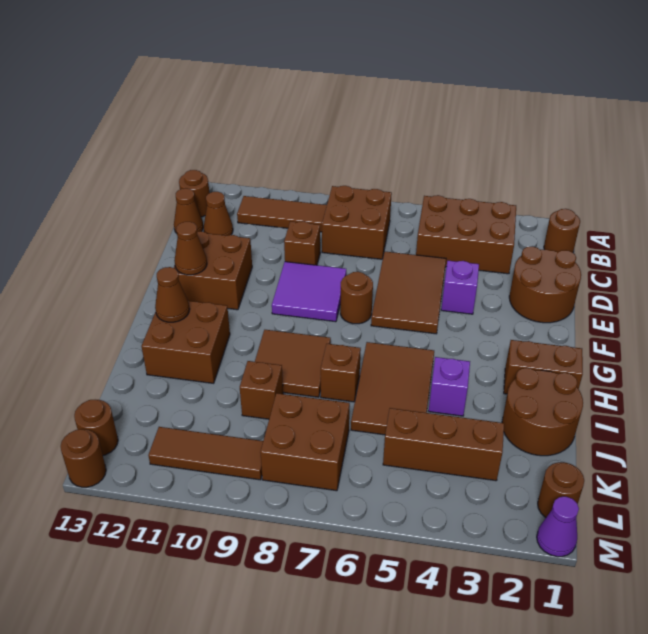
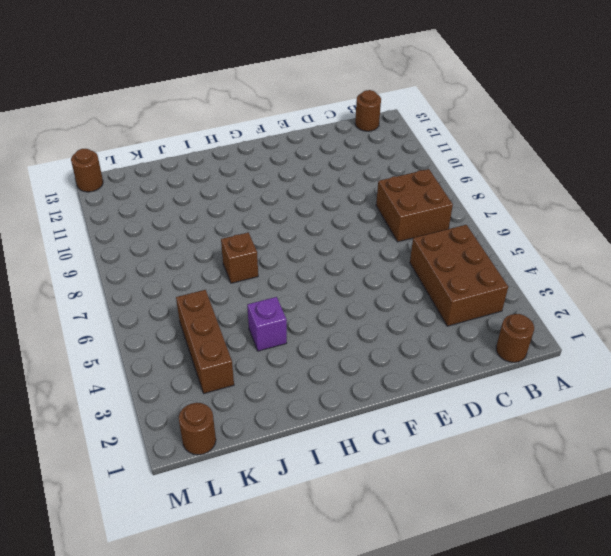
none -> brown 1x3 tile [237,196,327,232]
none -> brown 1x1 cone [203,192,233,236]
none -> brown 1x1 cone [174,188,203,233]
none -> brown 2x2 round brick [509,246,581,323]

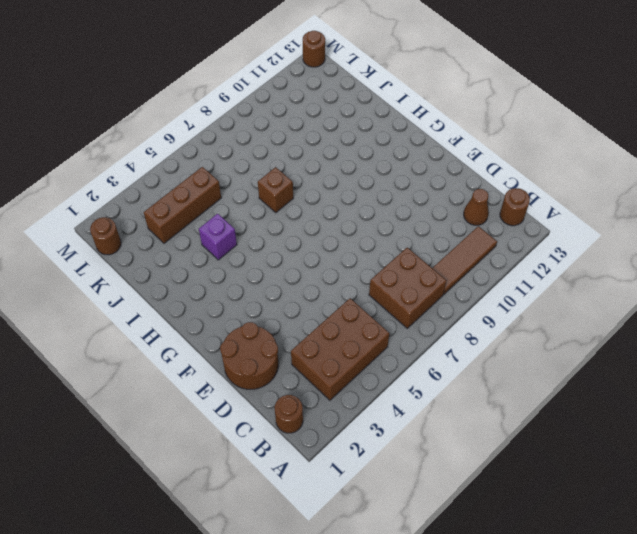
none -> brown 1x1 cone [174,188,203,233]
none -> brown 2x3 tile [371,251,446,334]
none -> brown 1x1 brick [284,221,320,265]
none -> purple 1x1 brick [441,261,479,314]

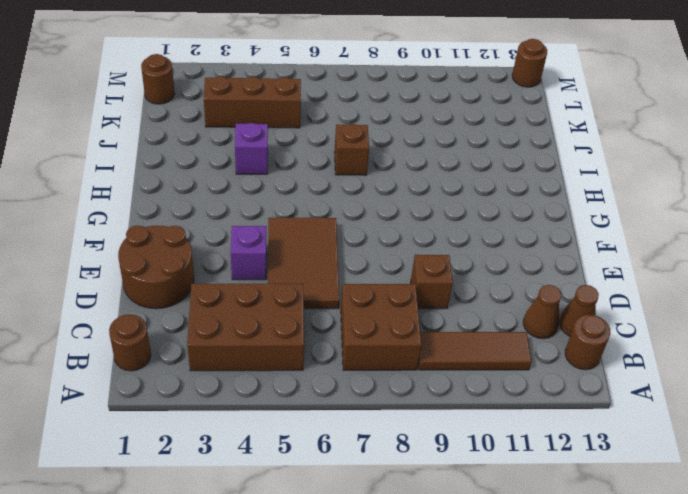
none -> purple 2x2 tile [272,262,346,322]
none -> brown 2x2 brick [174,231,252,310]
none -> brown 1x1 round brick [340,272,373,324]
none -> brown 1x2 brick [504,340,583,394]

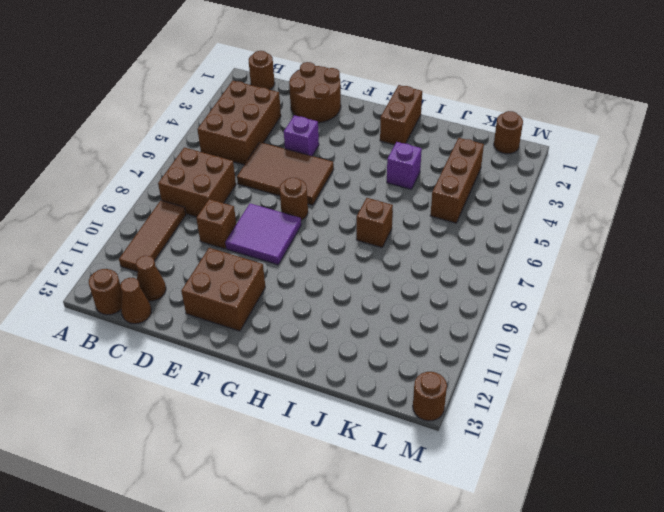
none -> brown 2x3 tile [351,342,434,435]
none -> brown 2x2 tile [255,330,331,397]
none -> brown 2x2 brick [141,301,230,383]
none -> brown 2x2 round brick [502,368,583,456]

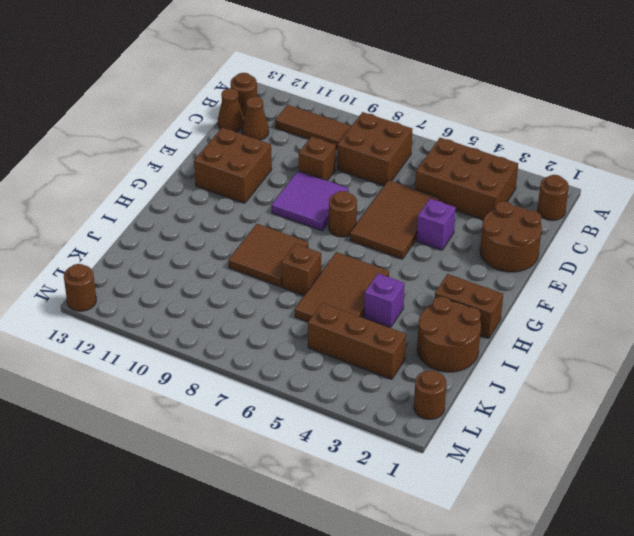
none -> brown 2x2 brick [141,301,230,383]
none -> brown 1x1 brick [240,361,283,419]
none -> brown 2x2 brick [260,393,350,491]
none -> brown 1x3 tile [148,427,263,480]

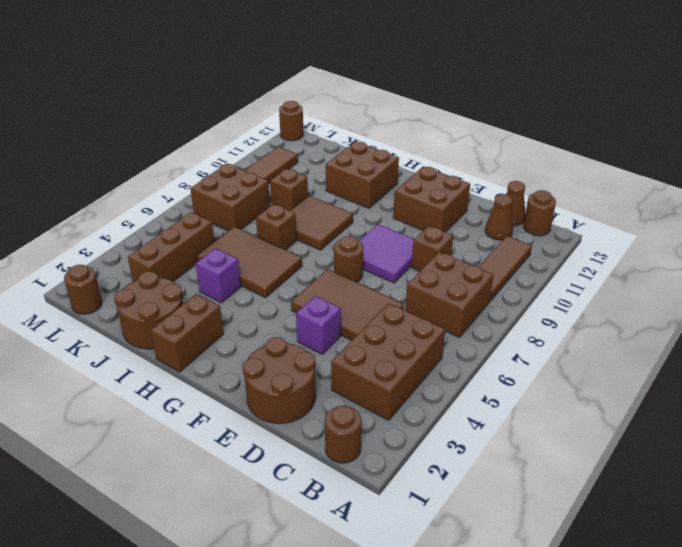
none -> brown 1x1 round brick [74,400,118,455]
none -> purple 1x1 cone [537,497,579,557]
none -> brown 1x1 cone [174,222,207,275]
none -> brown 1x1 cone [155,267,190,322]

